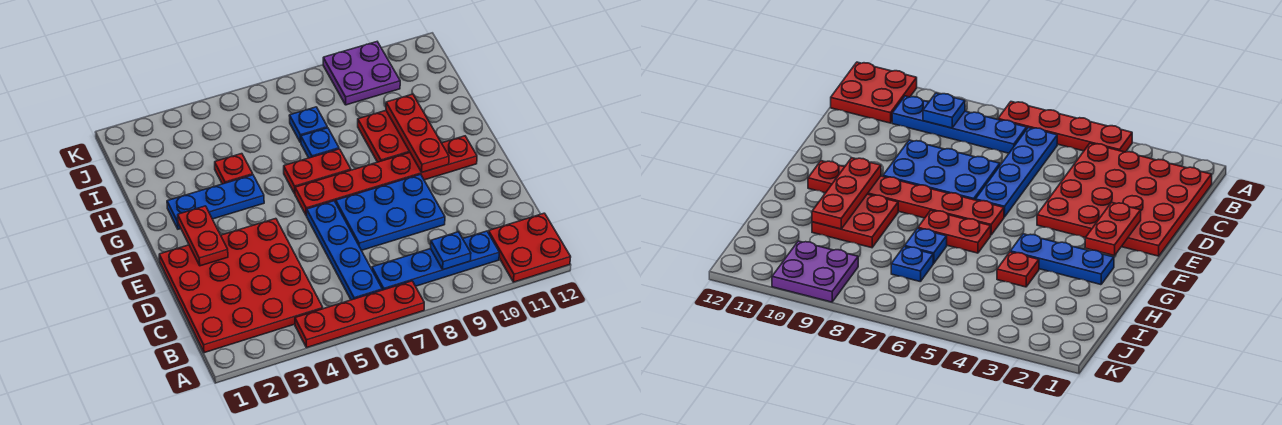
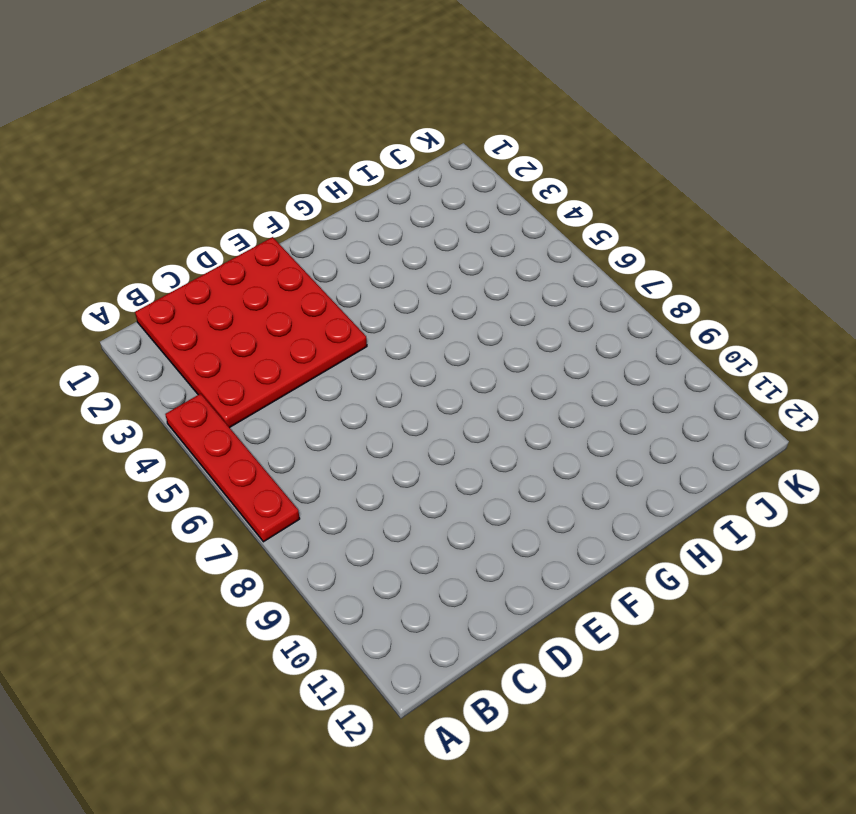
none -> red 2x2 plate [488,213,571,282]
none -> blue 1x4 plate [307,201,382,300]
none -> blue 1x4 plate [372,231,499,290]

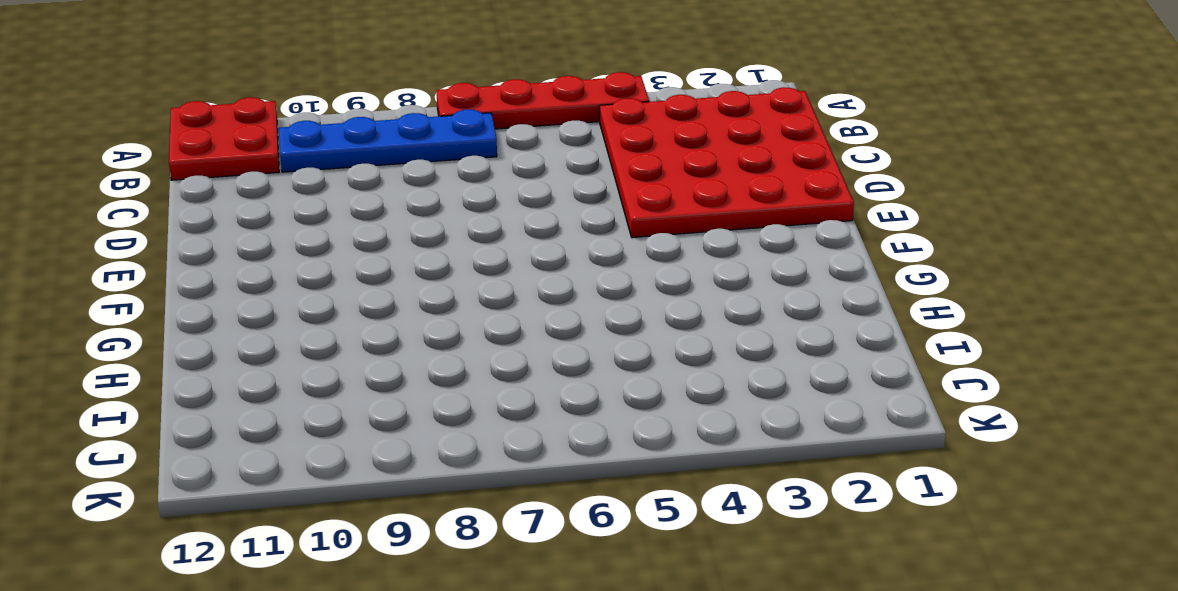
none -> blue 1x4 plate [307,201,382,300]
none -> blue 2x3 plate [336,174,445,250]
none -> red 1x6 plate [295,136,477,216]

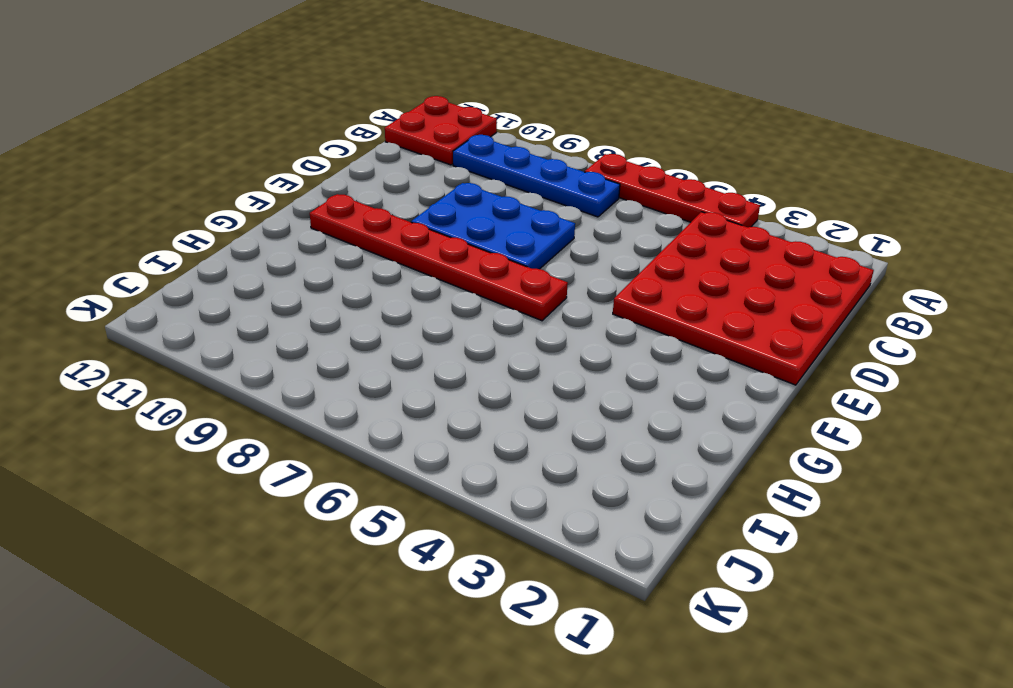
none -> blue 1x4 plate [307,201,382,300]
none -> blue 1x3 plate [167,175,264,229]
none -> red 1x2 plate [284,149,351,194]

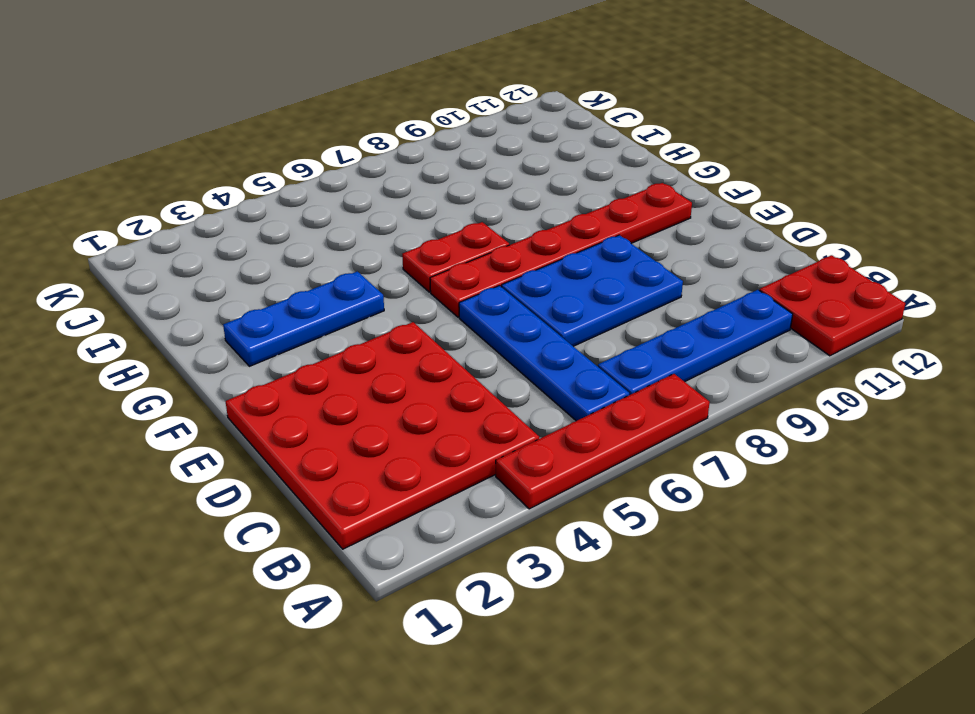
none -> red 2x2 plate [358,111,410,162]
none -> red 1x1 plate [215,154,253,184]
none -> blue 1x1 plate [301,128,339,158]

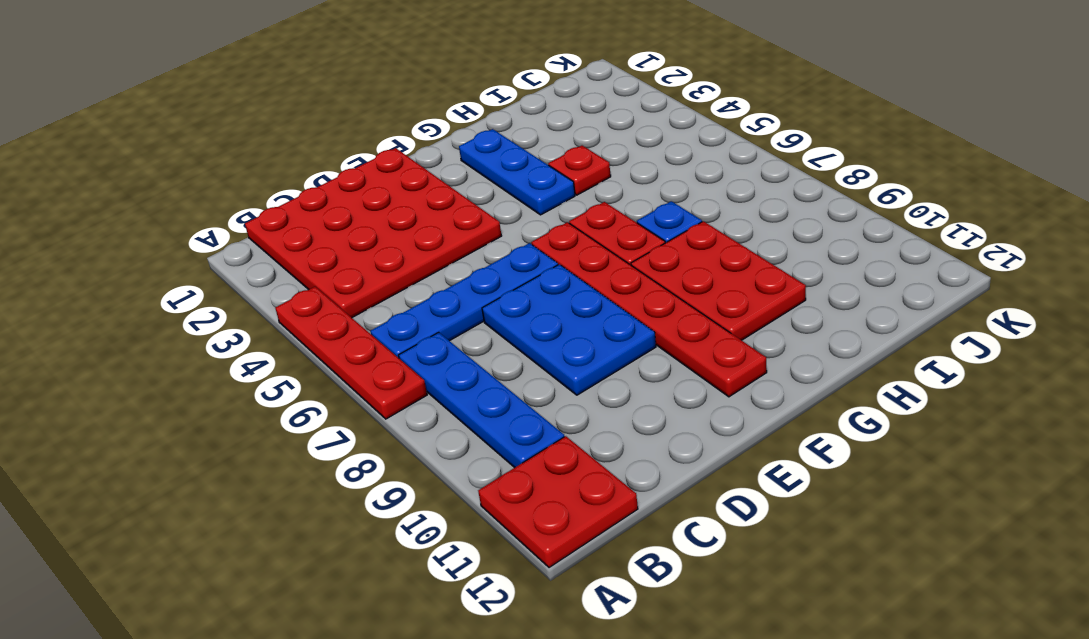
red 2x3 plate [631,221,806,340] -> red 2x2 plate [358,111,410,162]
none -> blue 1x1 plate [289,107,327,143]
none -> purple 2x2 plate [323,42,400,105]
none -> blue 1x1 plate [431,232,471,270]

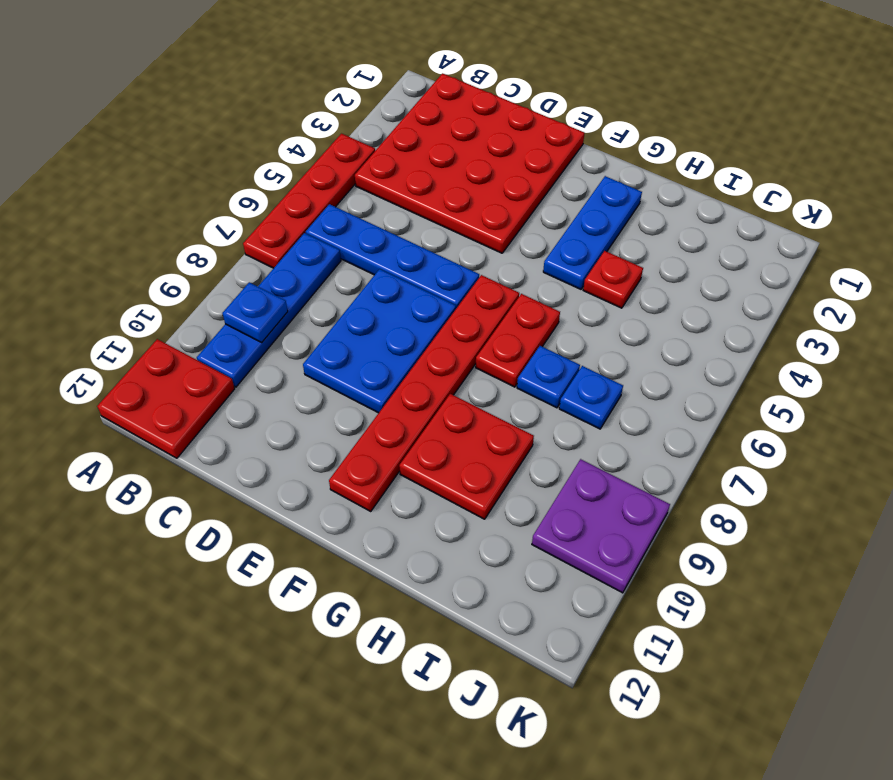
none -> red 1x2 plate [178,206,228,266]
none -> red 1x3 plate [386,94,449,172]

